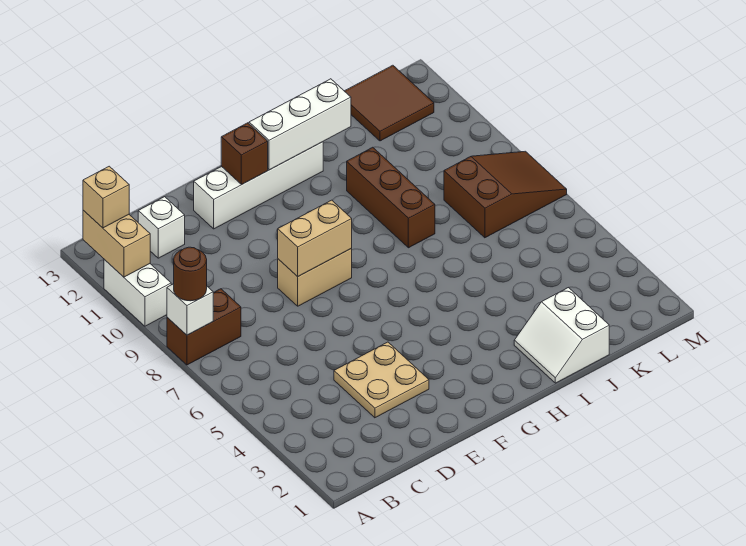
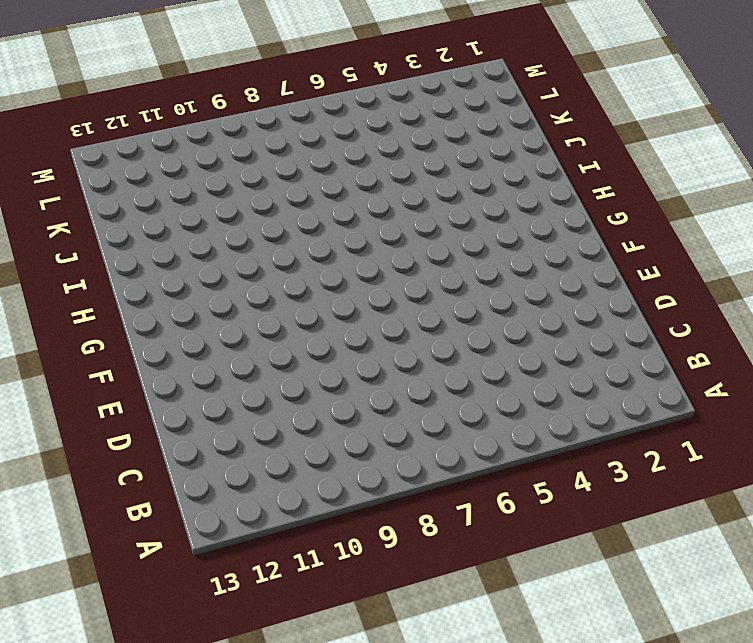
none -> brown 1x2 brick [167,289,241,365]
none -> white 1x2 brick [104,259,171,326]
none -> white 1x1 brick [138,197,185,258]

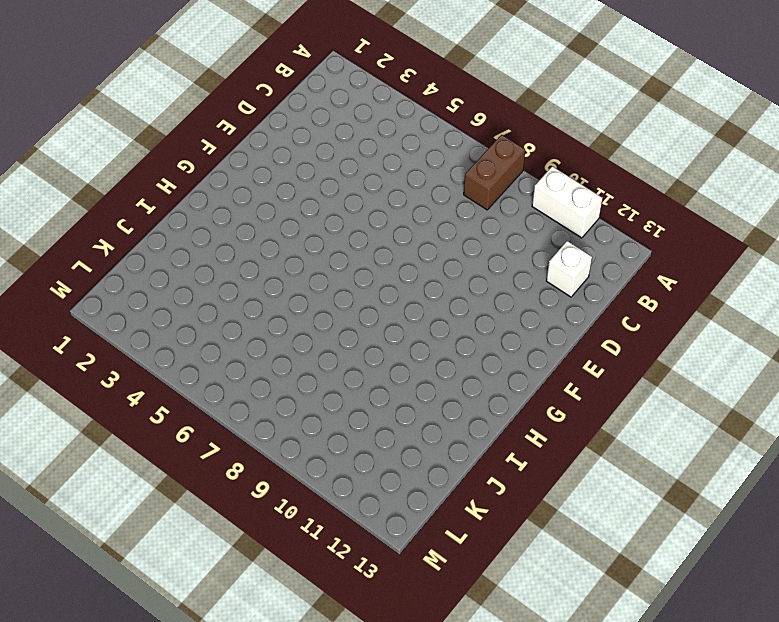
none -> tan 2x2 plate [334,342,429,418]
none -> tan 1x2 brick [278,249,352,306]
none -> white 1x4 brick [194,142,323,229]

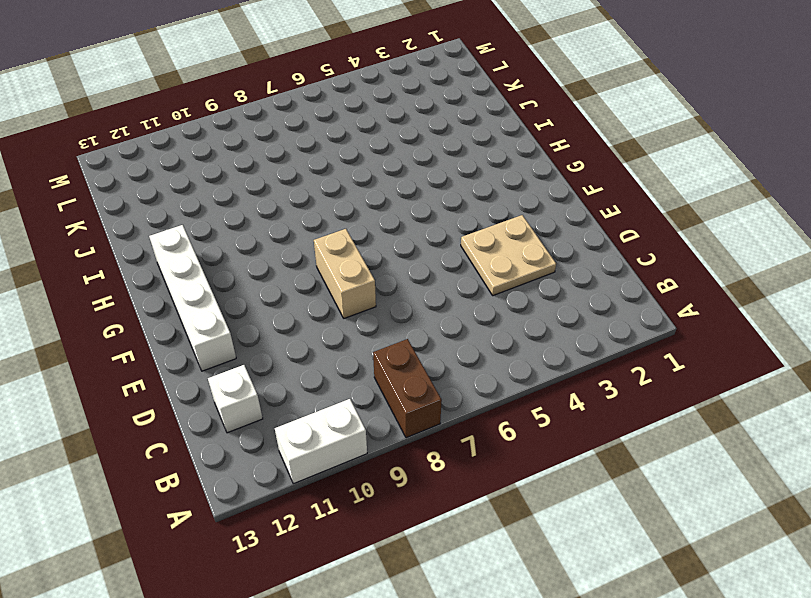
none -> white 2x2 slope [514,287,609,383]
none -> brown 1x3 brick [347,147,435,248]
none -> brown 2x3 slope [444,151,567,238]

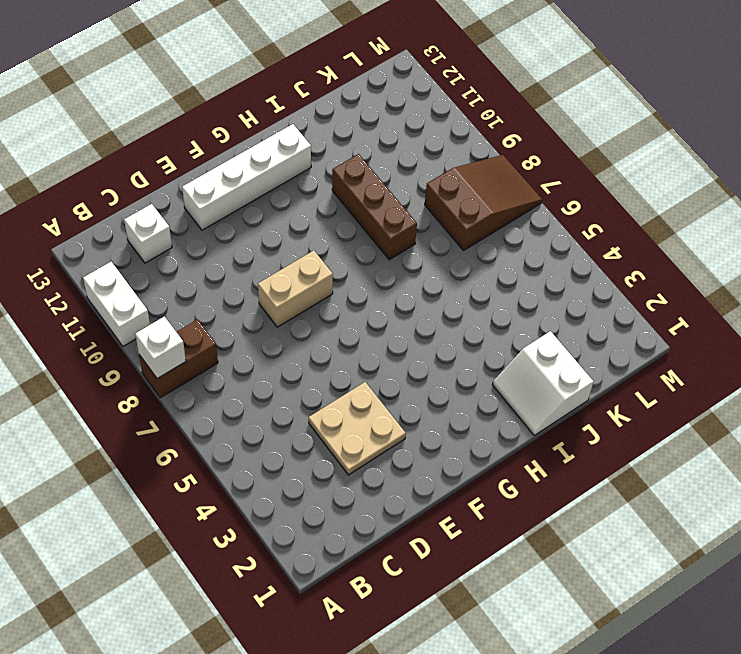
none -> brown 2x2 tile [345,65,434,141]
none -> tan 1x2 brick [83,210,150,277]
none -> tan 1x2 brick [278,200,352,277]

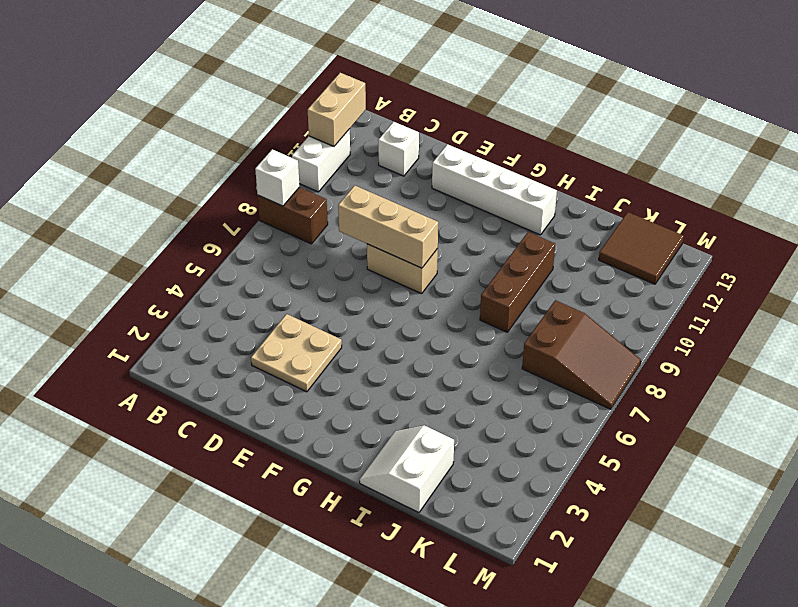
tan 1x3 brick [338,185,438,268] -> tan 1x2 brick [278,200,352,277]
none -> brown 1x1 brick [221,123,268,184]
none -> white 1x3 brick [249,79,351,170]
none -> brown 1x1 round brick [174,247,207,301]

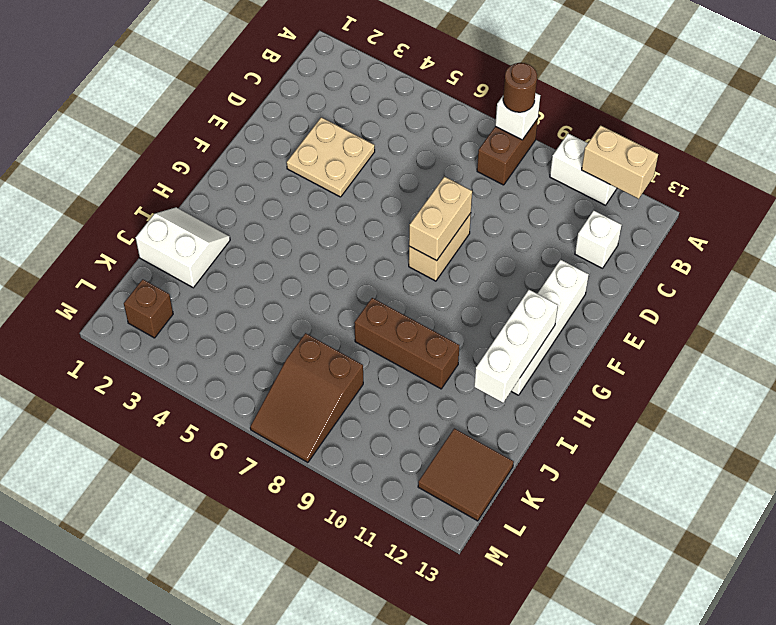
brown 1x1 brick [124,279,173,338] -> brown 1x1 brick moved to [221,123,268,184]
none -> tan 1x1 brick [83,166,129,228]

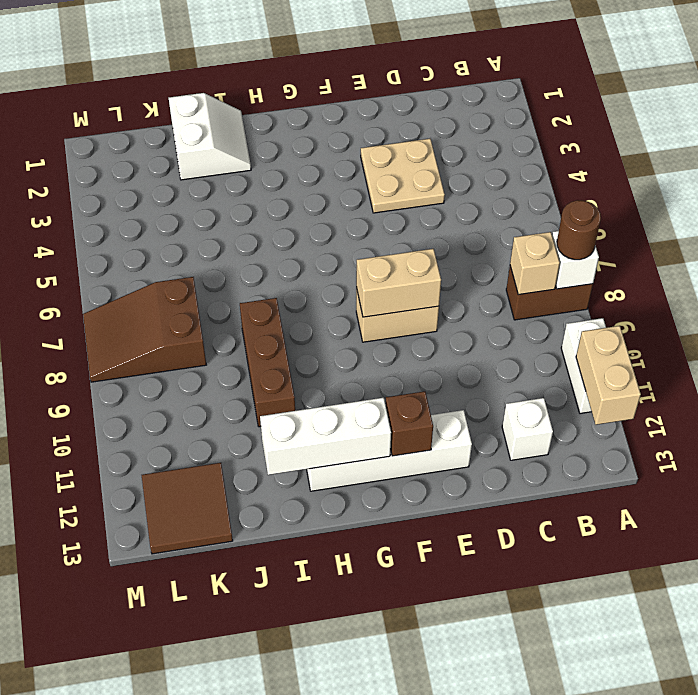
tan 1x1 brick [510,232,560,295] -> tan 1x1 brick moved to [83,166,129,228]

